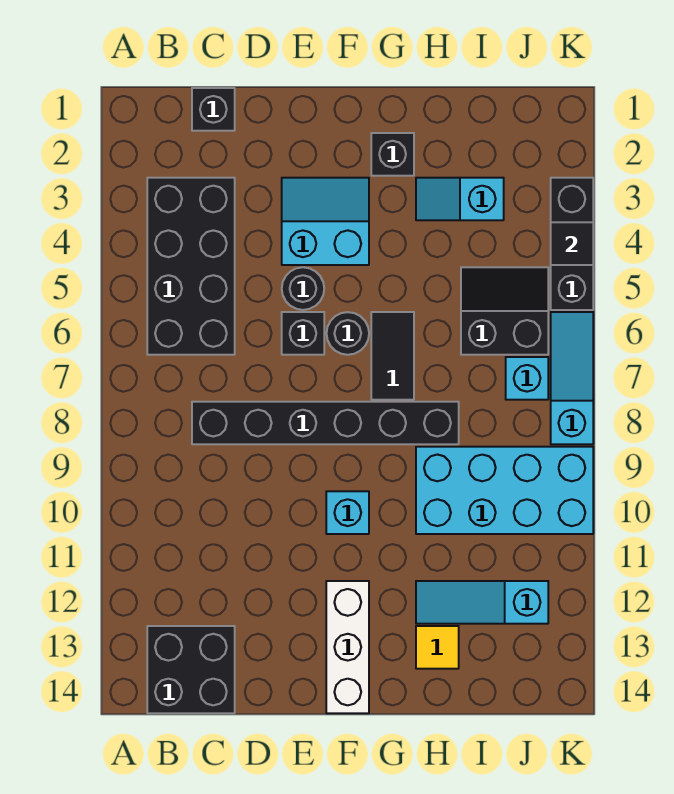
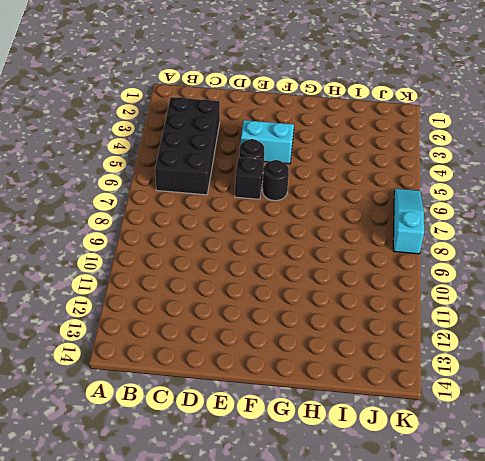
none -> black 2x2 brick [147,626,235,713]
none -> black 1x1 brick [192,88,235,131]
none -> black 1x6 brick [192,402,459,444]

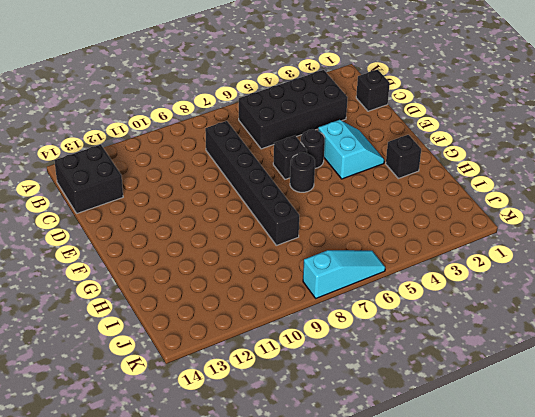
none -> cyan 1x1 brick [326,491,369,534]
none -> white 1x3 brick [326,581,369,713]
none -> black 1x2 tile [371,312,414,400]

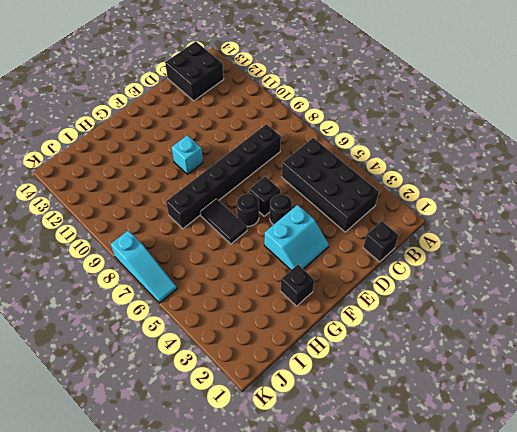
none -> white 1x3 brick [326,581,369,713]
none -> cyan 1x2 slope [416,178,504,220]
none -> cyan 2x4 brick [416,447,593,534]

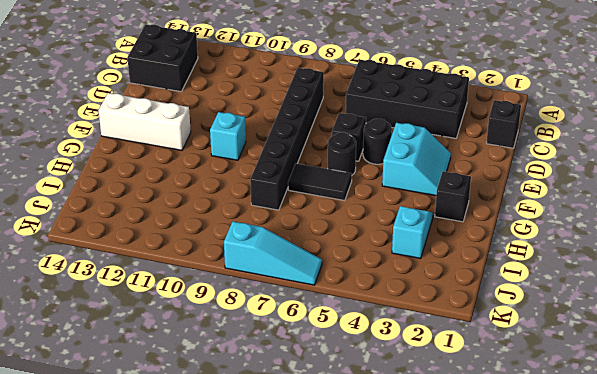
none -> cyan 2x4 brick [416,447,593,534]
none -> cyan 1x3 slope [416,581,548,624]
none -> yellow 1x1 tile [416,626,459,669]

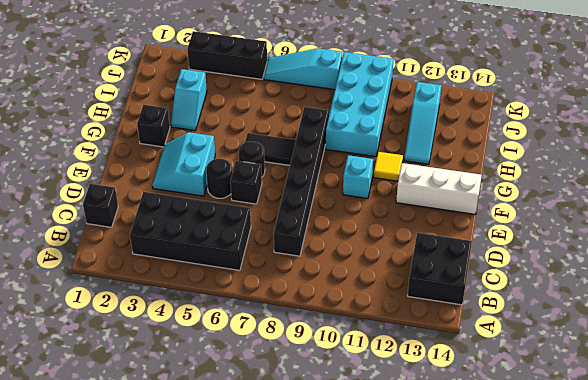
yellow 1x1 tile [374,152,403,181] -> yellow 1x1 tile moved to [416,626,459,669]
none -> black 2x2 slope [461,267,548,355]
none -> cyan 1x1 brick [506,357,548,400]
none -> black 1x1 tile [551,222,593,265]

